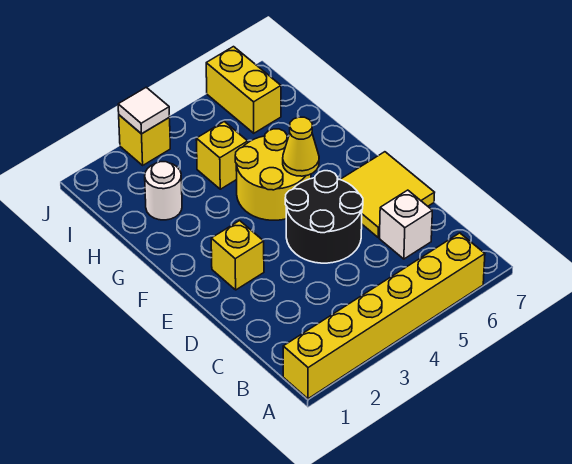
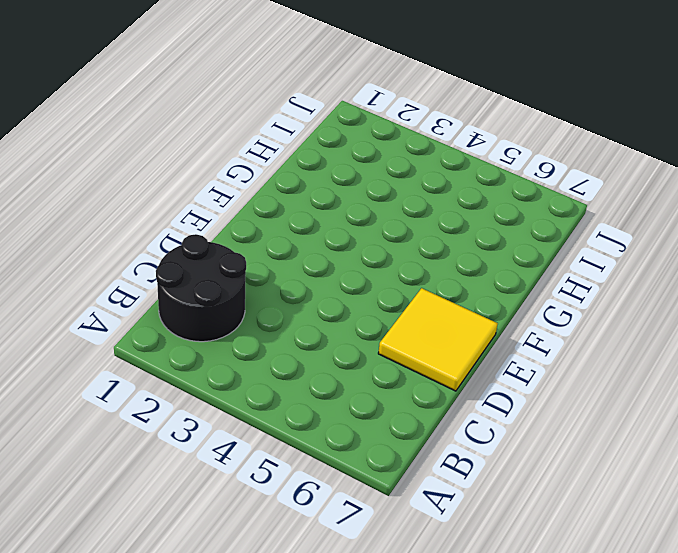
black 2x2 round brick [156,234,246,342] -> black 2x2 round brick moved to [285,171,363,263]
none -> yellow 1x6 brick [283,233,485,399]
none -> white 1x1 brick [379,190,432,259]
none -> yellow 1x1 brick [211,221,264,290]

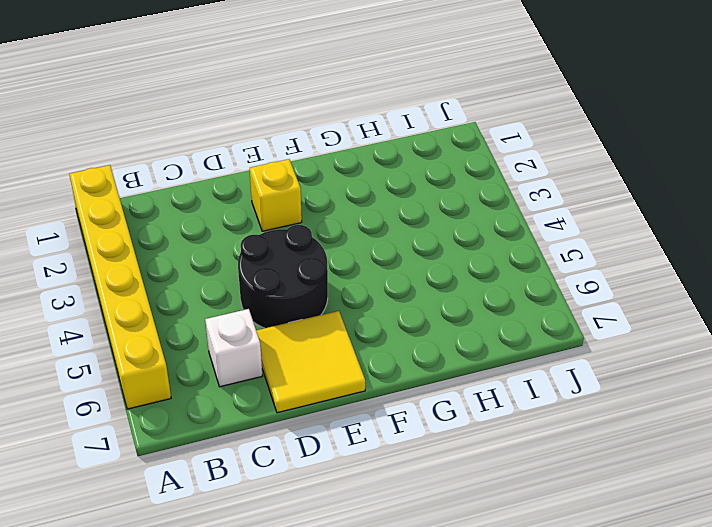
none -> yellow 2x2 round brick [235,129,311,220]
none -> white 1x1 round brick [145,162,182,220]
none -> yellow 1x1 brick [196,121,248,189]

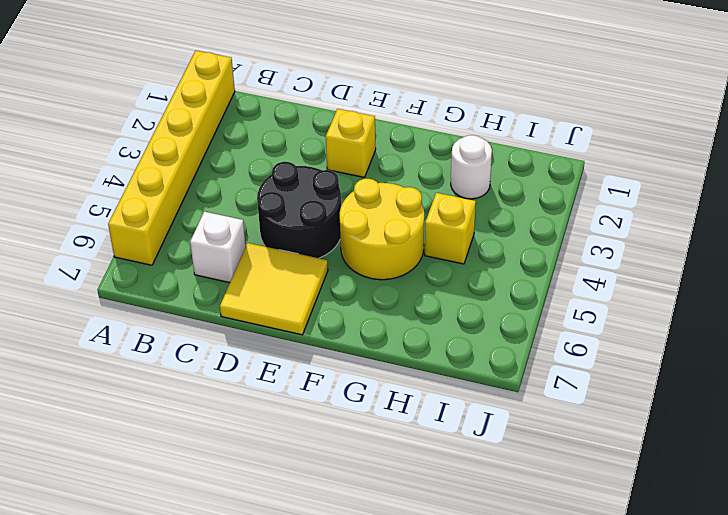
none -> yellow 1x2 brick [206,47,281,133]
none -> yellow 1x1 brick [119,115,170,165]
none -> yellow 1x1 cone [283,117,319,176]

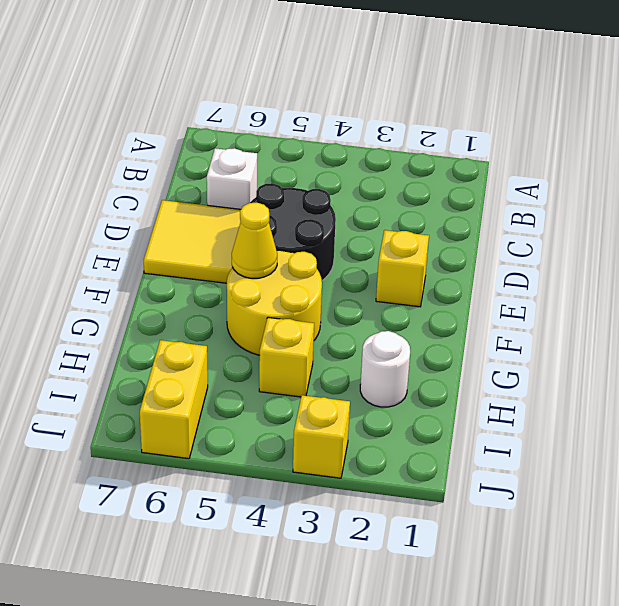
none -> yellow 1x6 brick [283,233,485,399]
none -> white 1x1 tile [118,87,170,134]

